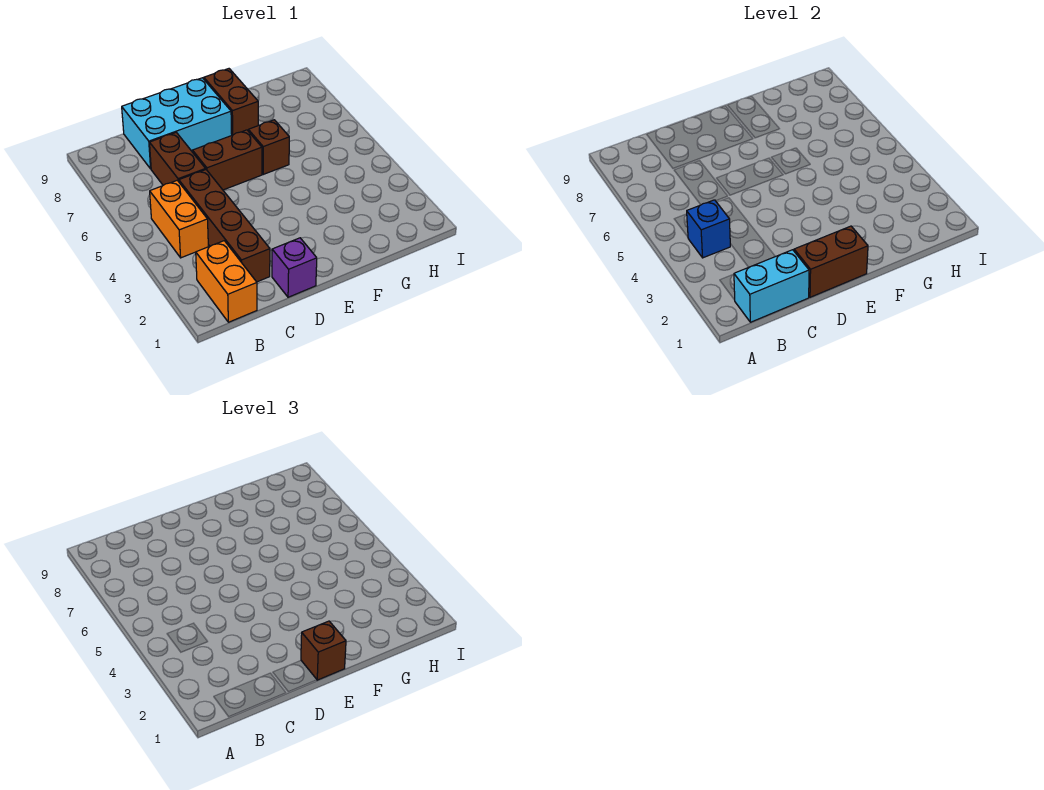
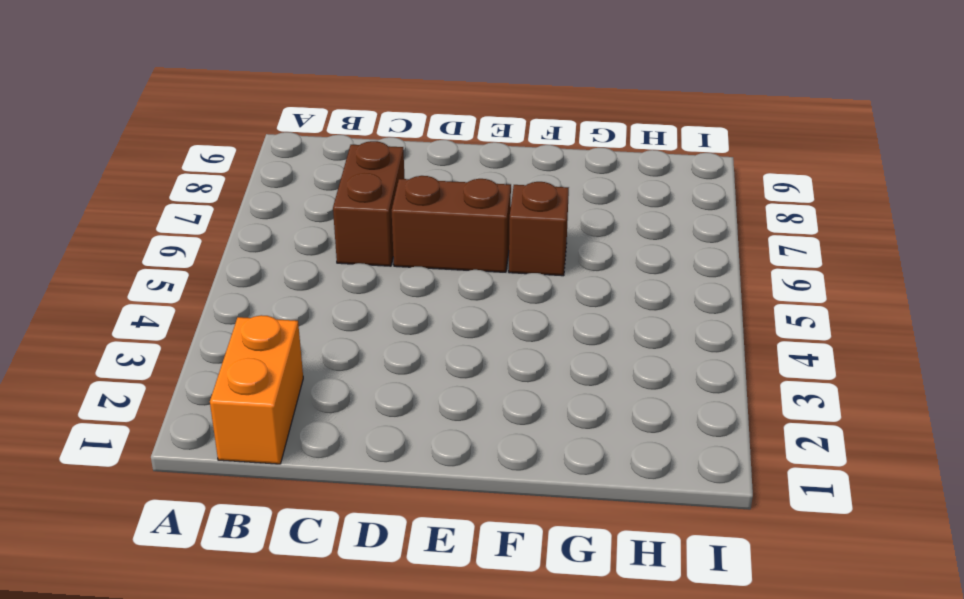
none -> orange 1x2 brick [150,180,208,258]
none -> brown 1x4 brick [179,170,270,282]
none -> cyan 2x3 brick [122,78,232,169]

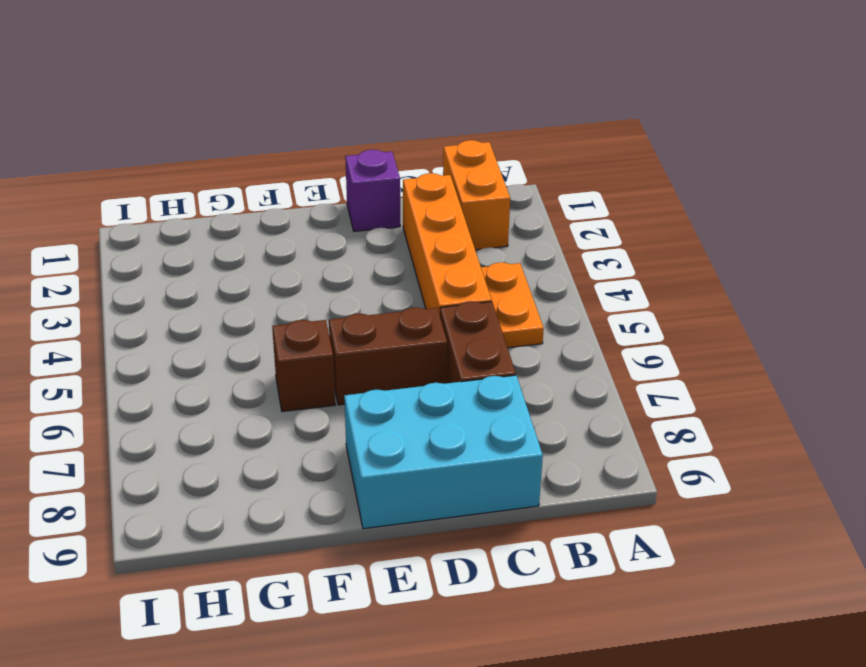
orange 1x2 plate [481,262,544,348] -> orange 1x2 brick [150,180,208,258]
orange 1x4 brick [403,173,492,315] -> brown 1x4 brick [179,170,270,282]
none -> brown 1x2 brick [204,69,258,135]
none -> cyan 1x2 brick [734,250,809,322]
none -> blue 1x1 brick [687,200,730,258]

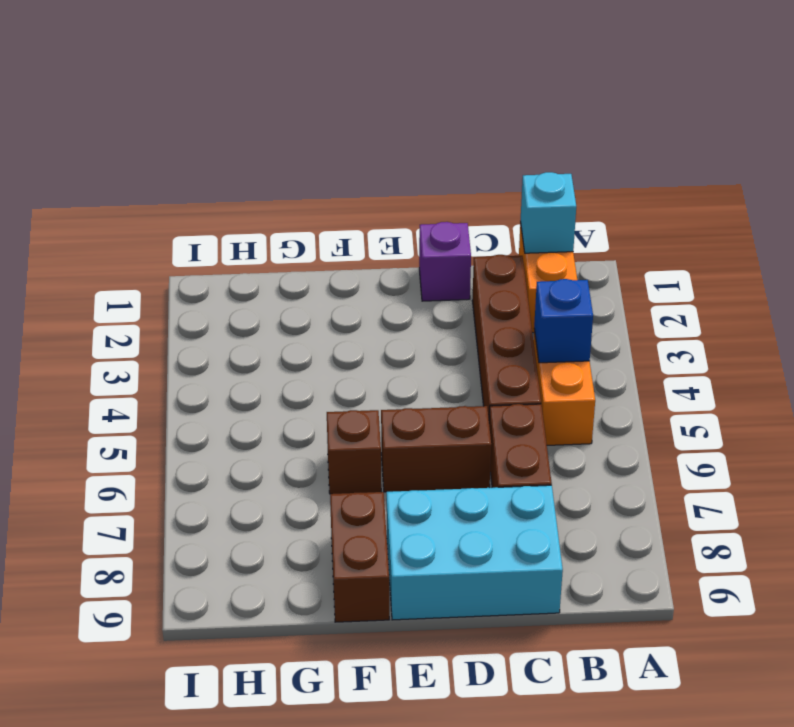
cyan 1x1 brick [520,172,576,253] -> cyan 1x2 brick [734,250,809,322]
none -> brown 1x2 brick [794,226,868,297]
none -> brown 1x1 brick [301,621,346,680]

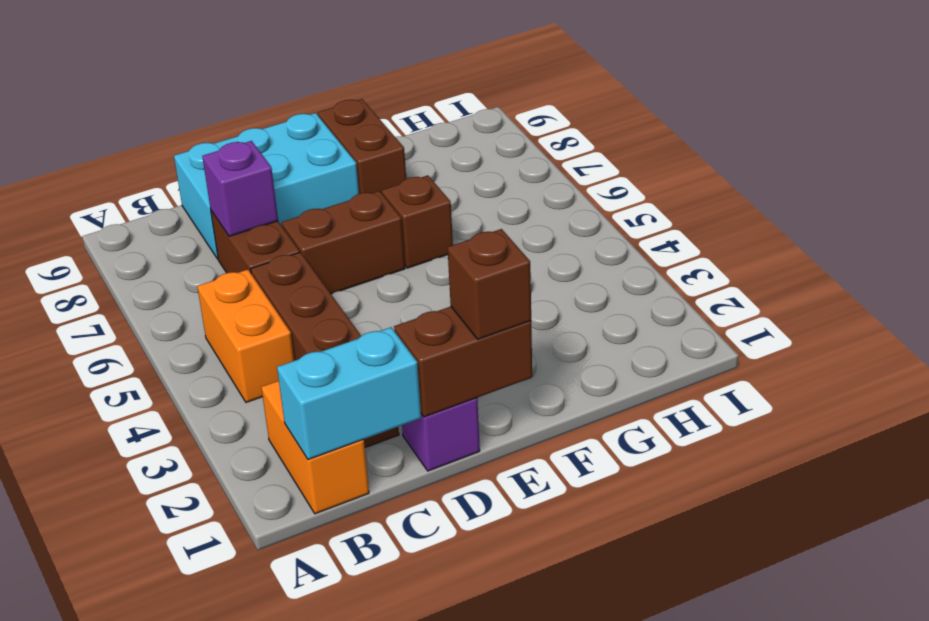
purple 1x1 brick [202,141,278,236] -> none
none -> blue 1x1 brick [687,200,730,258]

